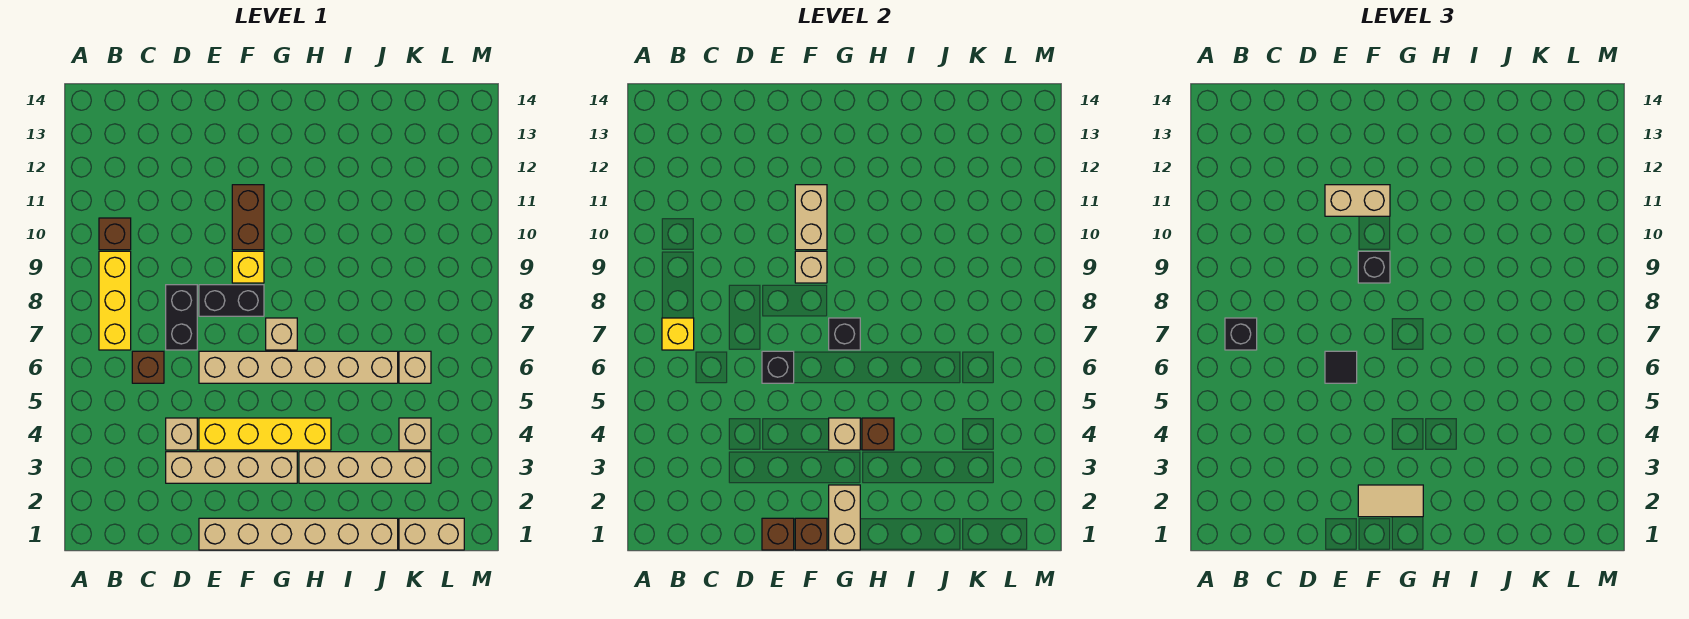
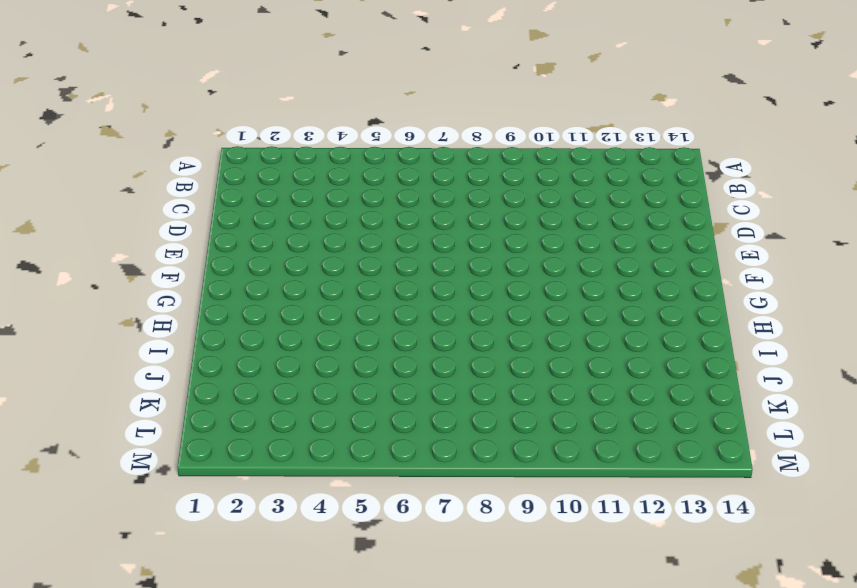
none -> yellow 1x3 brick [99,251,131,350]
none -> brown 1x1 brick [99,218,131,250]
none -> brown 1x1 brick [132,351,164,383]
none -> tan 1x4 brick [166,452,297,483]

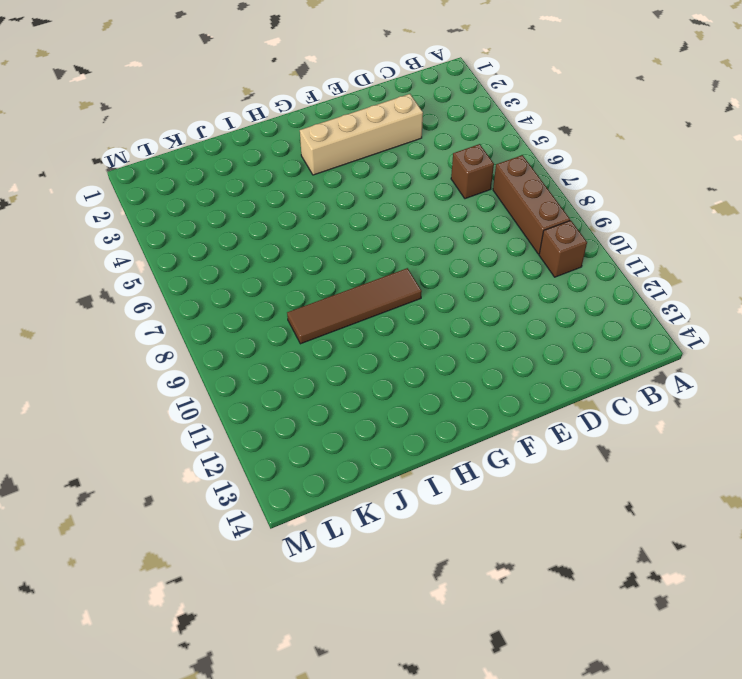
brown 1x3 brick [493,155,570,254] -> yellow 1x3 brick [99,251,131,350]
brown 1x4 tile [287,268,422,344] -> none
none -> tan 1x1 brick [166,418,197,450]
none -> black 1x2 brick [166,285,197,350]
none -> tan 1x6 brick [199,518,398,550]
none -> yellow 1x4 brick [199,418,331,450]

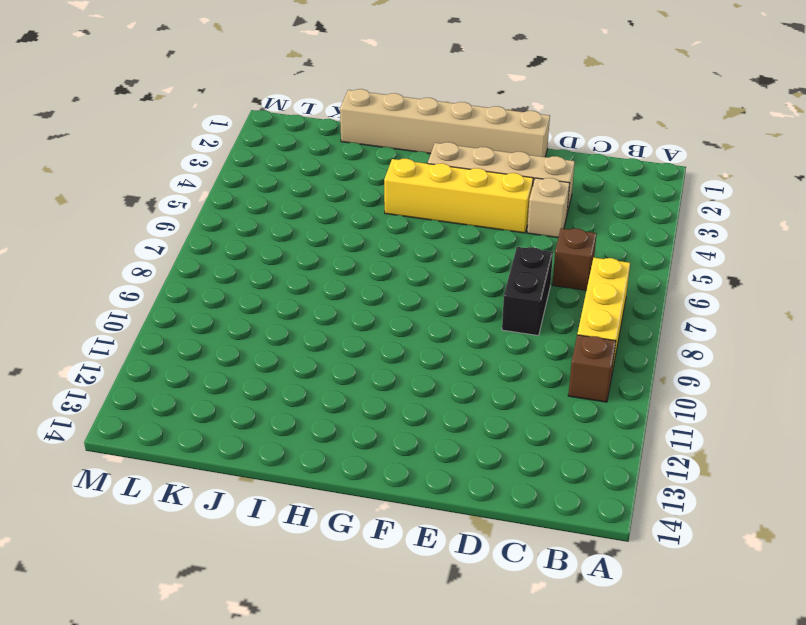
none -> tan 1x6 brick [199,351,398,383]
none -> black 1x2 brick [199,285,264,316]
none -> yellow 1x1 brick [232,251,264,283]
none -> brown 1x2 brick [232,185,264,250]

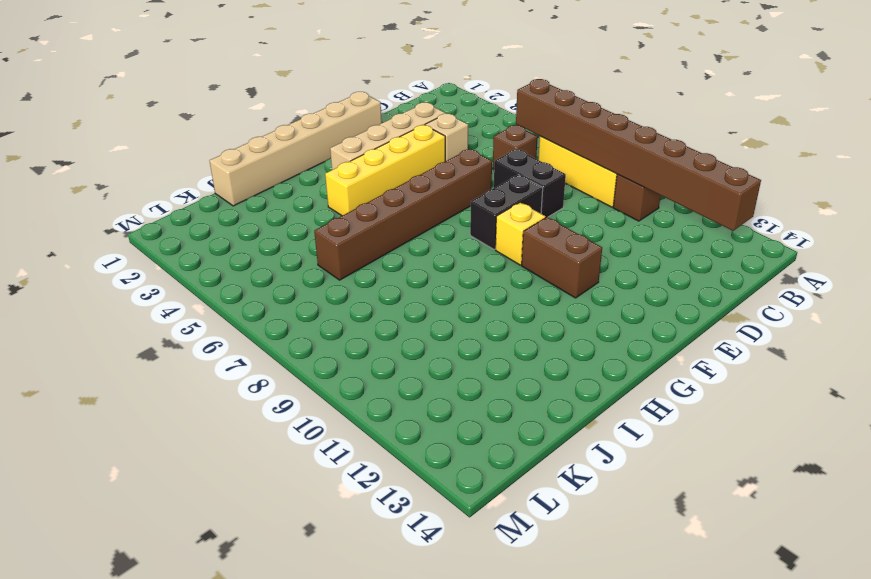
brown 1x8 brick [516,79,761,231] -> yellow 1x1 brick [662,318,694,350]
brown 1x6 brick [314,149,492,280] -> tan 1x6 brick [199,351,398,383]
none -> tan 1x1 brick [266,318,297,350]
none -> tan 1x4 brick [299,452,431,483]
none -> tan 1x2 brick [399,518,464,550]
none -> tan 1x1 brick [399,418,431,450]

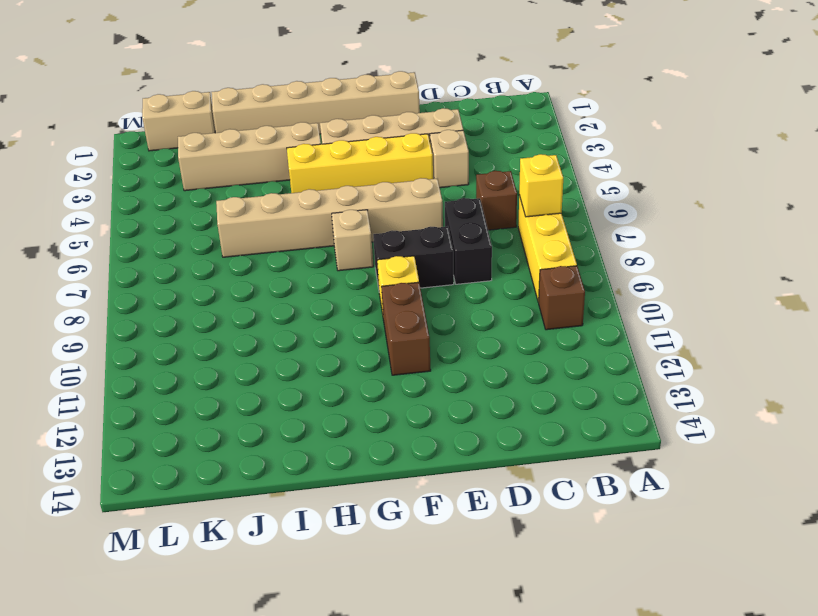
none -> tan 1x1 brick [399,418,431,450]
none -> tan 1x1 brick [399,351,431,383]
none -> brown 1x1 brick [762,518,794,550]
none -> black 1x1 brick [762,351,794,383]

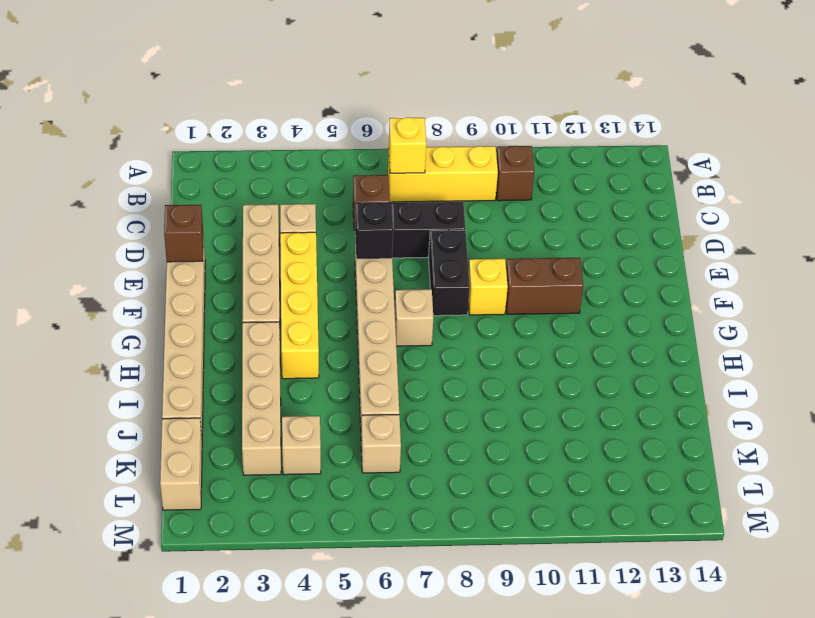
none -> brown 1x1 brick [795,518,827,550]
none -> tan 1x1 brick [795,251,827,283]
none -> tan 1x2 brick [795,185,827,250]
none -> tan 1x2 brick [829,485,860,550]

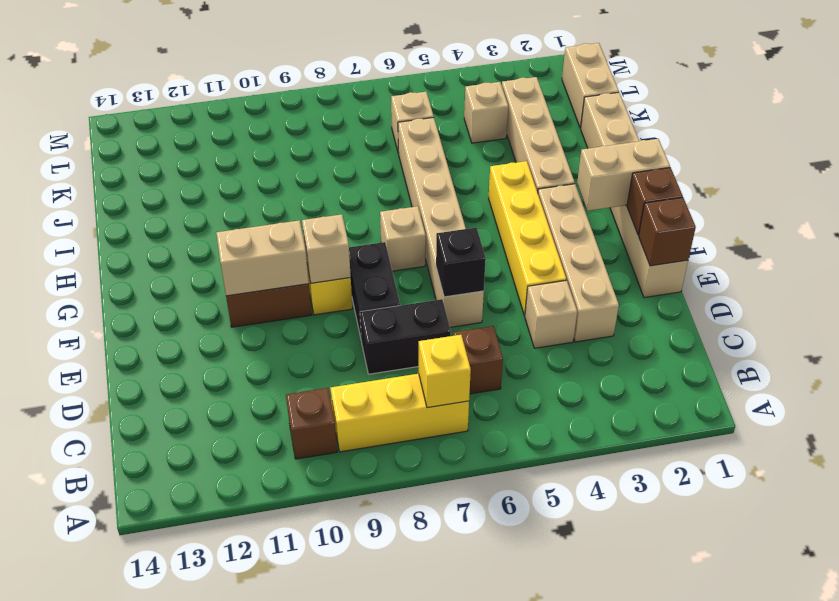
none -> tan 1x1 brick [829,418,860,450]
none -> black 1x1 brick [829,318,860,350]
none -> brown 1x1 brick [862,418,894,450]
none -> black 1x1 brick [1225,318,1257,350]

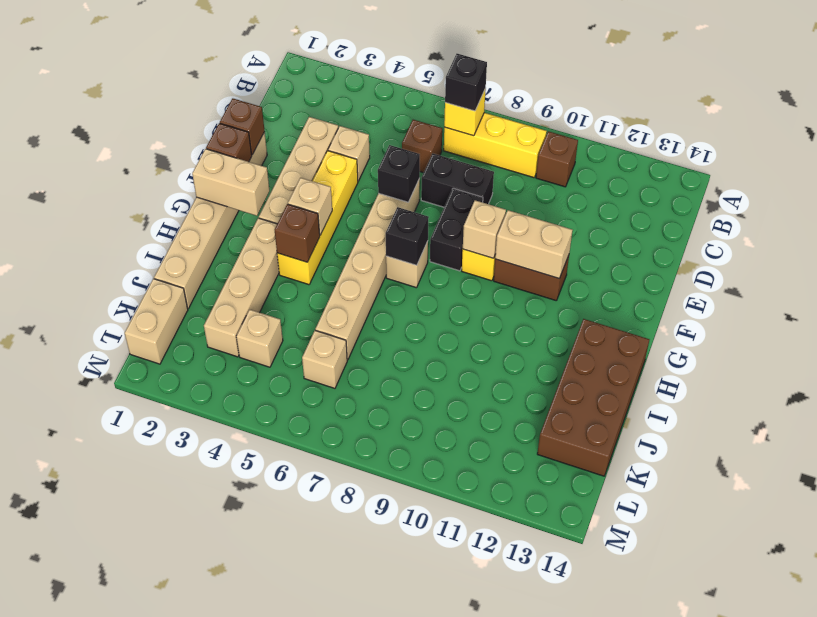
brown 2x4 brick [537,319,649,476] -> none
none -> black 1x1 tile [1325,351,1357,383]
none -> tan 1x2 brick [1325,185,1390,216]
none -> tan 1x2 tile [1358,485,1423,517]
none -> black 1x1 brick [1358,251,1390,283]

